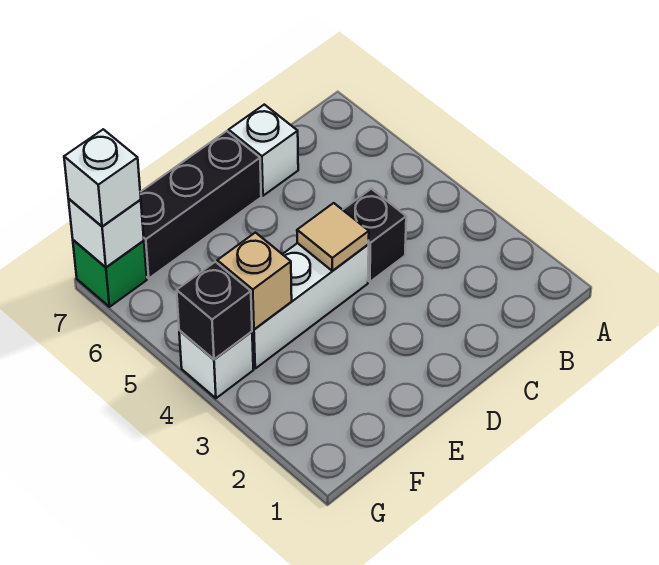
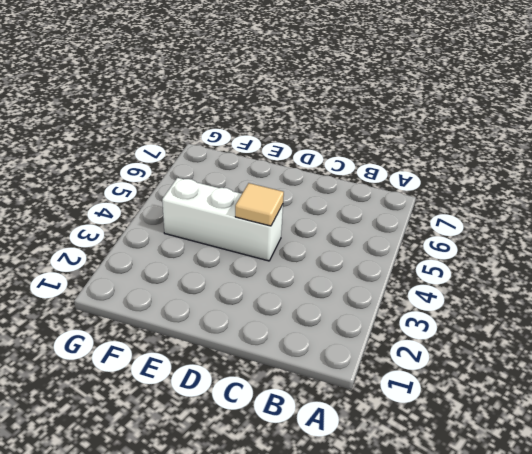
none -> black 1x1 brick [343,189,406,282]
none -> white 1x1 brick [229,105,298,196]

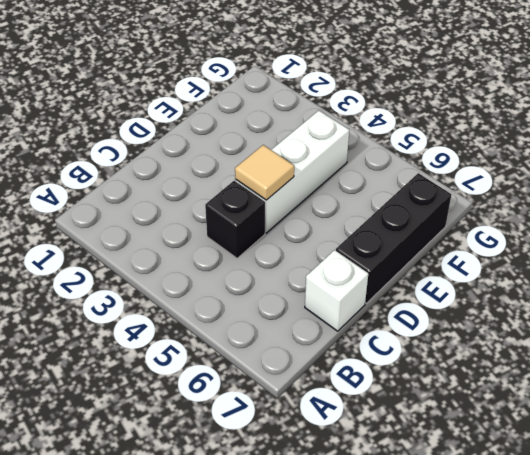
none -> white 1x1 brick [179,331,253,398]
none -> green 1x1 brick [73,240,147,307]

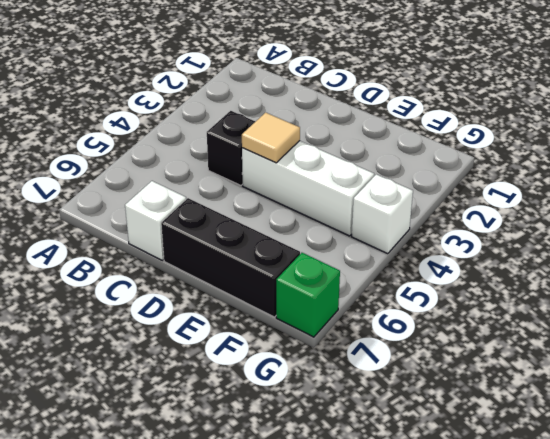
none -> tan 1x1 brick [217,233,292,329]
none -> black 1x1 brick [177,262,252,359]

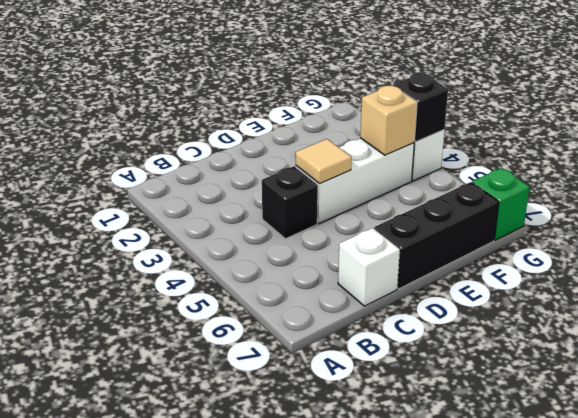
none -> white 1x1 brick [69,199,144,267]
none -> white 1x1 brick [64,129,141,226]

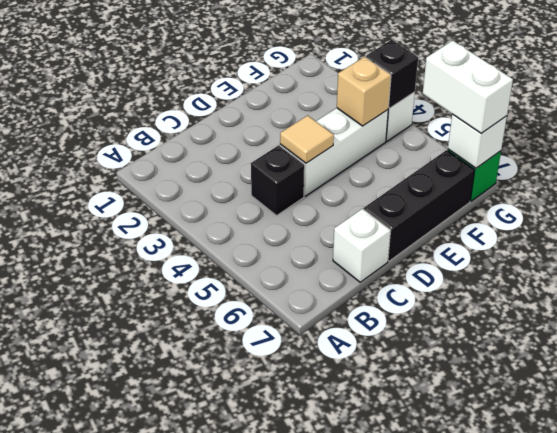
white 1x2 brick [423,41,513,133] -> white 1x1 brick [64,129,141,226]

